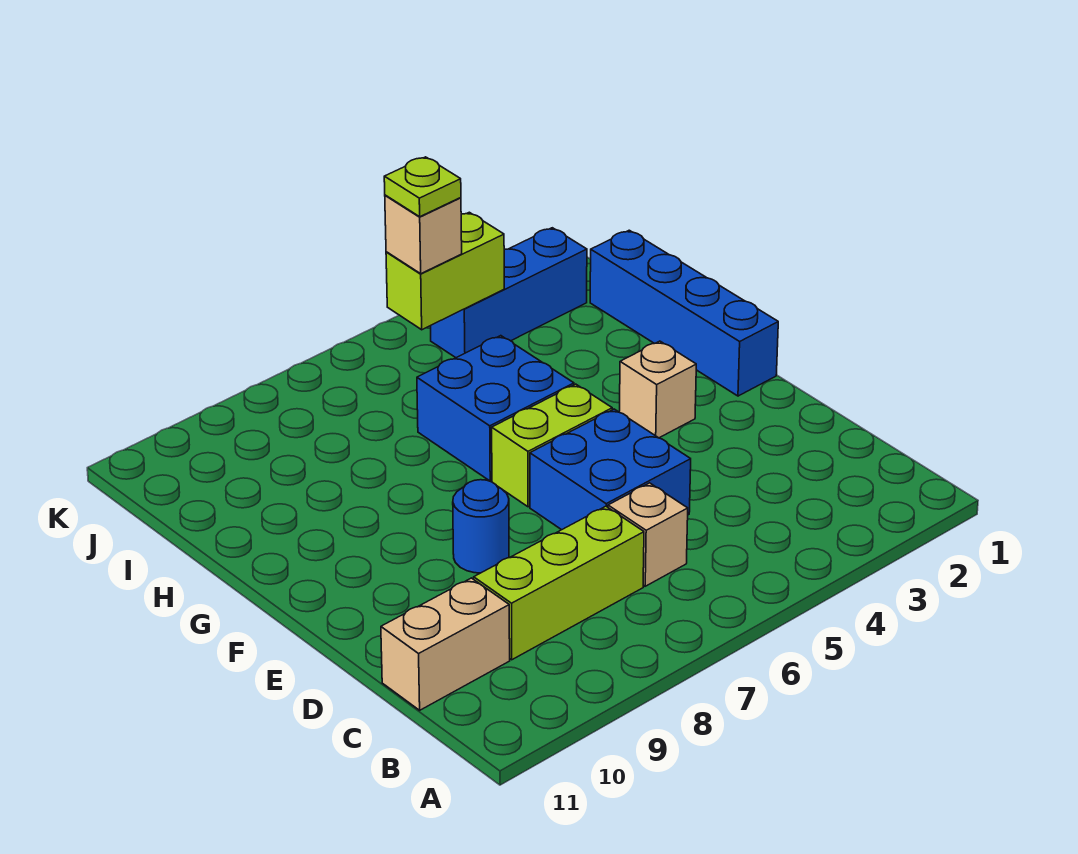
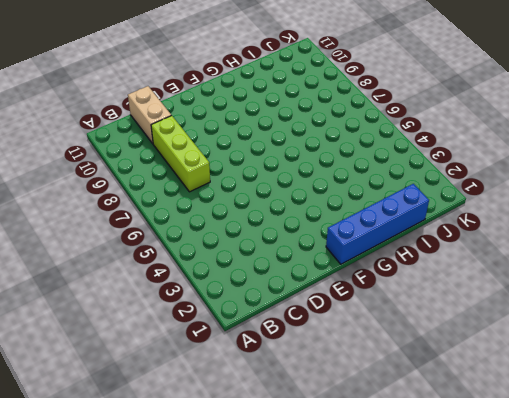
none -> tan 1x1 brick [608,483,688,586]
none -> blue 2x2 brick [530,409,691,530]
none -> blue 1x1 round brick [453,480,509,573]

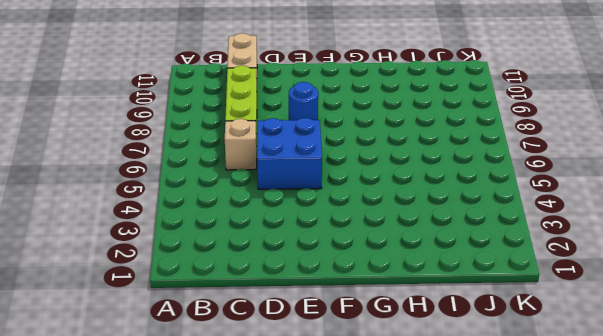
none -> blue 1x4 brick [590,230,778,396]
none -> tan 1x1 brick [619,341,696,438]
none -> lime 1x2 brick [492,384,612,507]

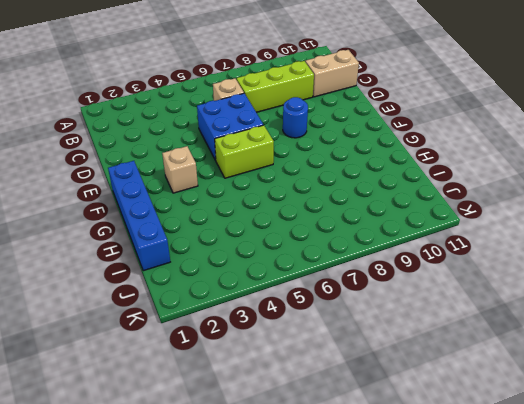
none -> blue 2x2 brick [417,336,574,481]
none -> blue 1x3 brick [431,228,587,358]
none -> lime 1x2 brick [386,212,504,330]

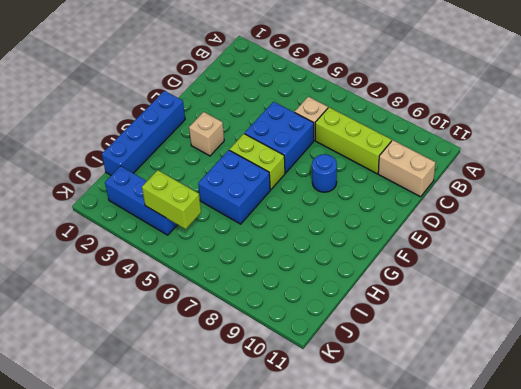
none -> tan 1x1 brick [385,195,462,274]
none -> lime 1x1 plate [384,157,461,217]

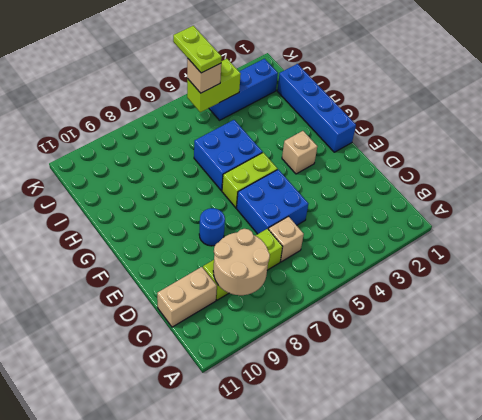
tan 2x2 round brick [213,229,270,295] -> none
lime 1x2 plate [173,26,222,73] -> lime 1x1 plate [384,157,461,217]

